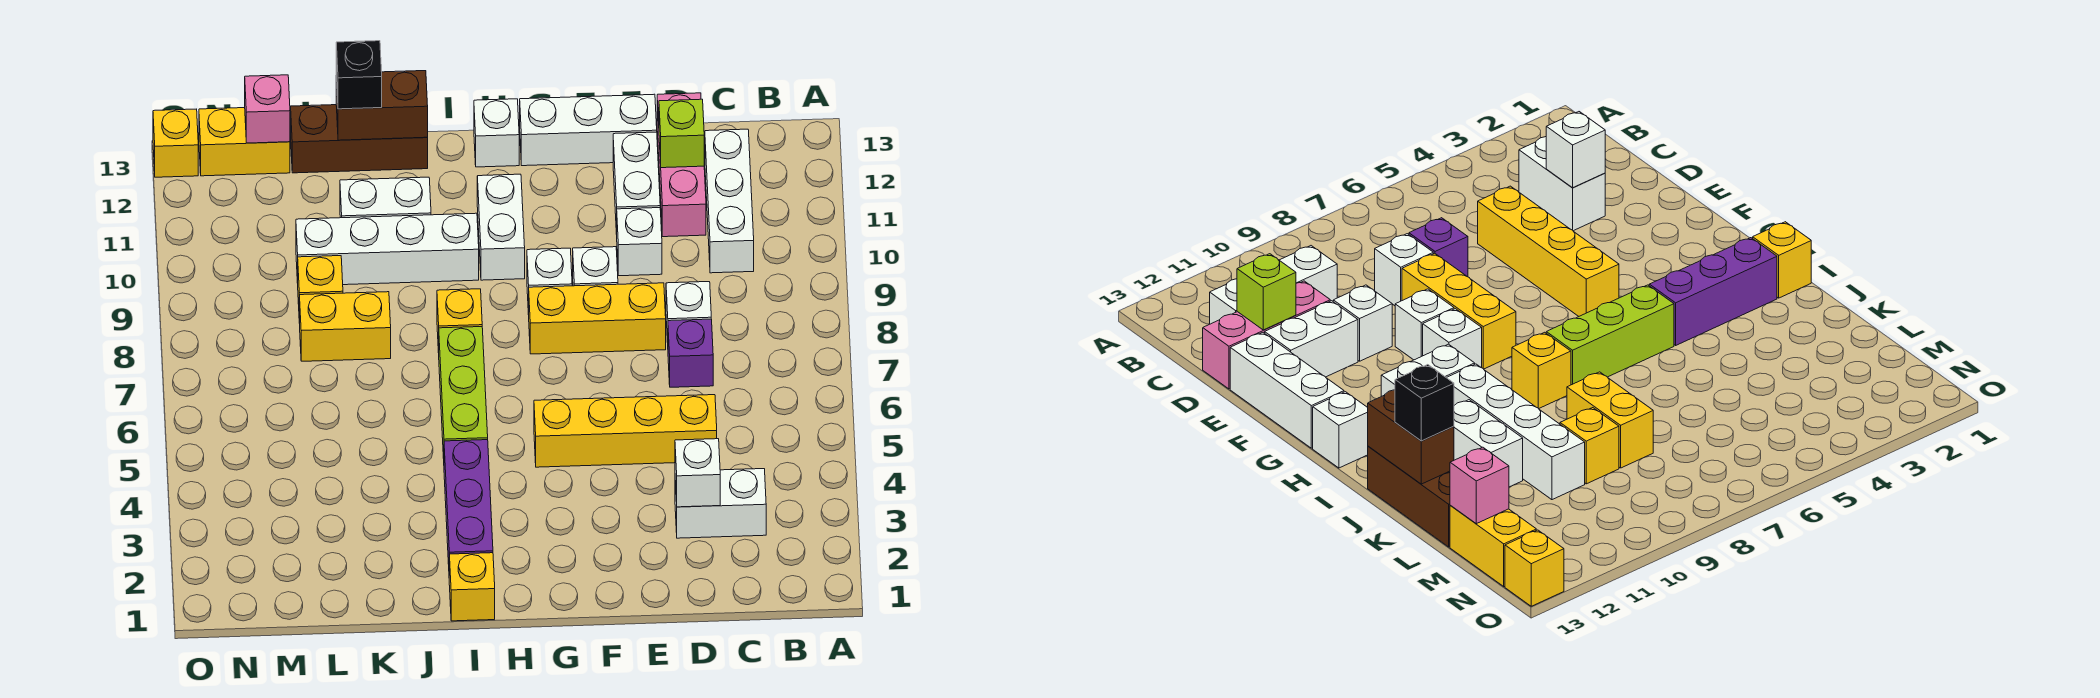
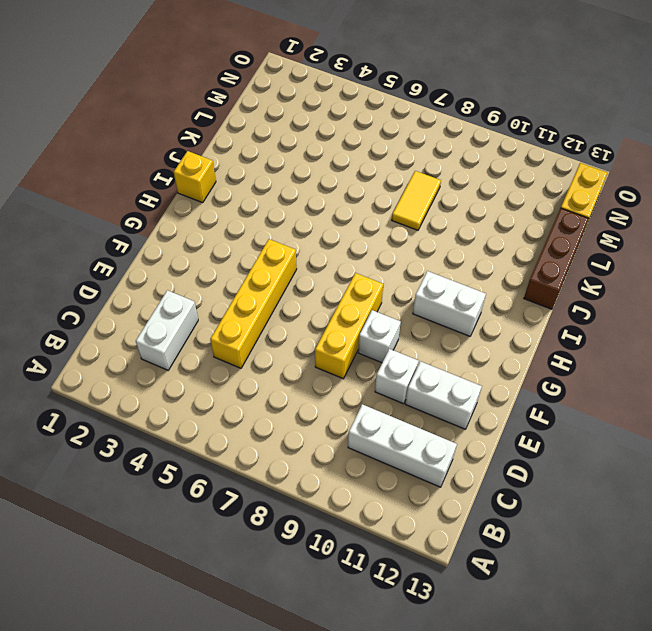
yellow 1x2 tile [392,171,441,230] -> yellow 1x2 brick [300,292,391,361]
none -> purple 1x1 brick [668,319,713,387]
none -> white 1x1 brick [666,282,711,343]
none -> pink 1x3 brick [657,93,706,237]
none -> white 1x3 brick [520,94,657,166]

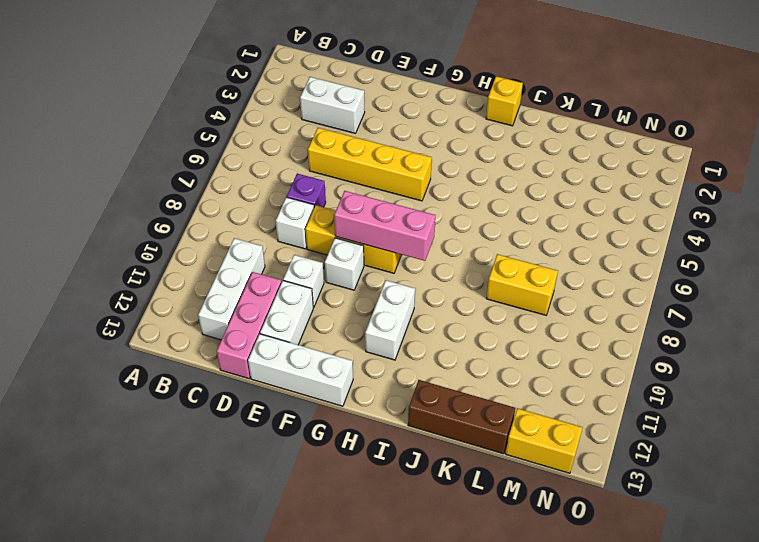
pink 1x3 brick [334,191,435,261] -> none
none -> white 1x1 brick [527,248,572,315]
none -> white 1x1 brick [474,99,519,167]
none -> purple 1x3 brick [444,440,493,564]
none -> lime 1x3 brick [439,327,488,459]

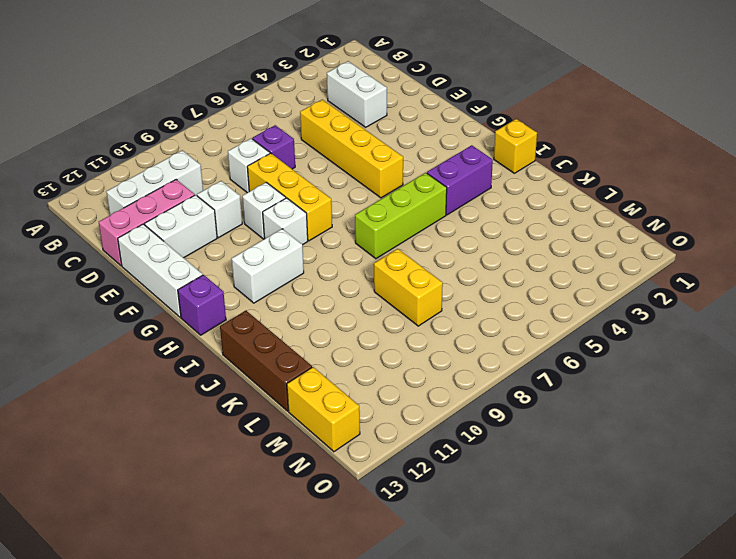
purple 1x1 brick [178,275,226,335] -> white 1x1 brick [474,99,519,167]
purple 1x2 brick [427,145,493,215] -> purple 1x3 brick [444,440,493,564]
none -> yellow 1x1 brick [437,289,482,353]
none -> white 1x4 brick [296,213,479,285]
none -> white 1x2 brick [340,177,431,218]
none -> yellow 1x1 brick [298,256,343,323]

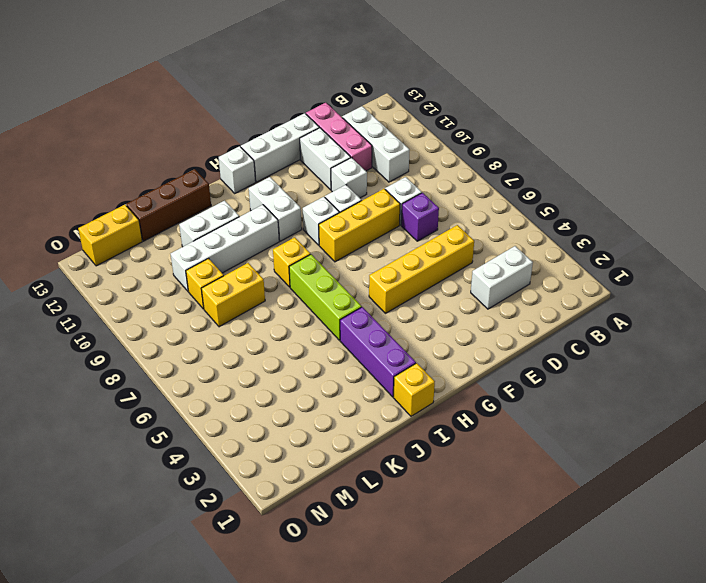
none -> yellow 1x1 brick [153,109,198,177]
none -> white 1x1 brick [675,439,720,507]
none -> lime 1x1 brick [659,99,704,168]
none -> brown 1x2 brick [336,71,428,140]

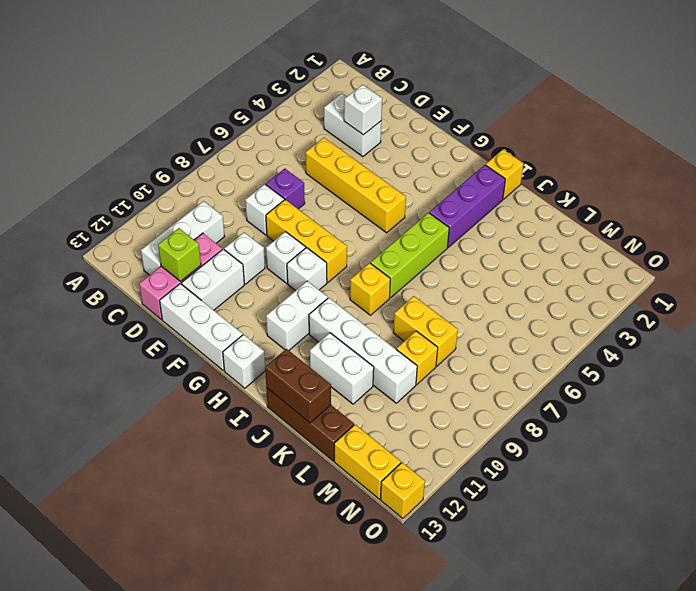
none -> pink 1x1 brick [245,75,290,143]
none -> black 1x1 brick [336,41,382,109]

